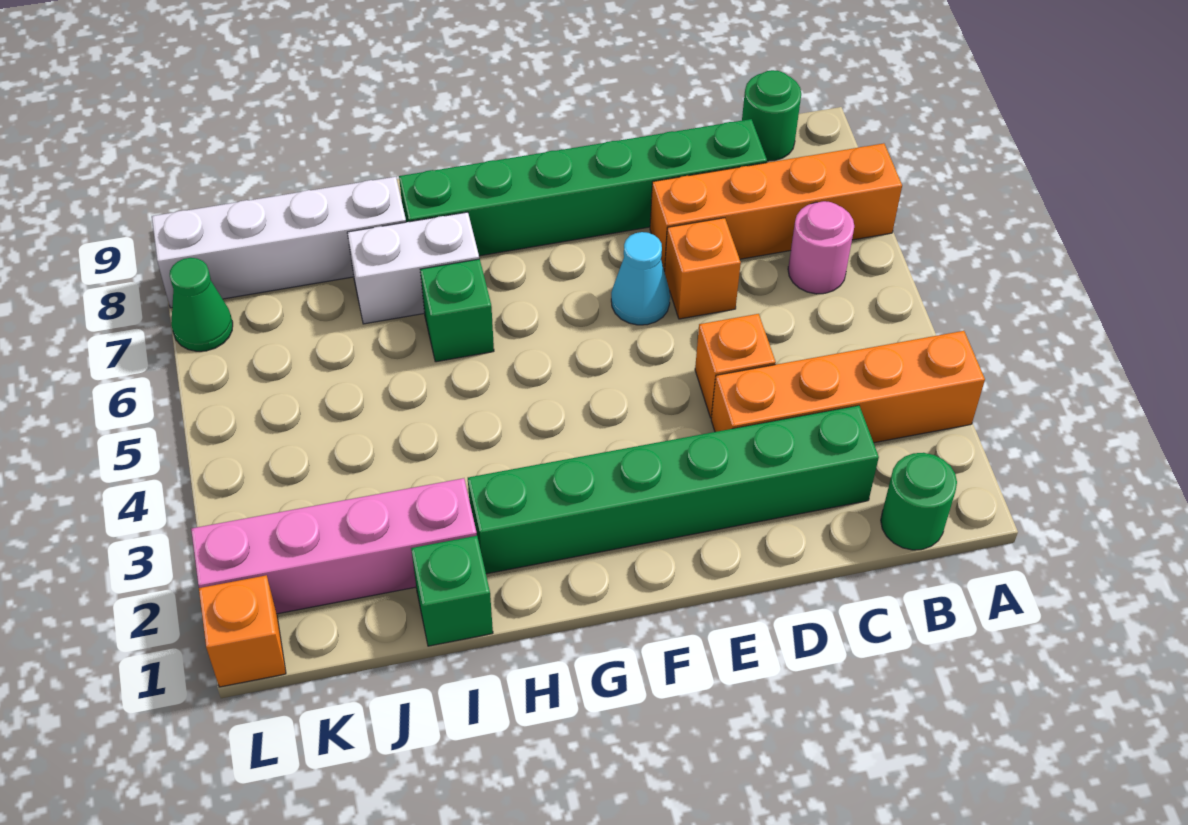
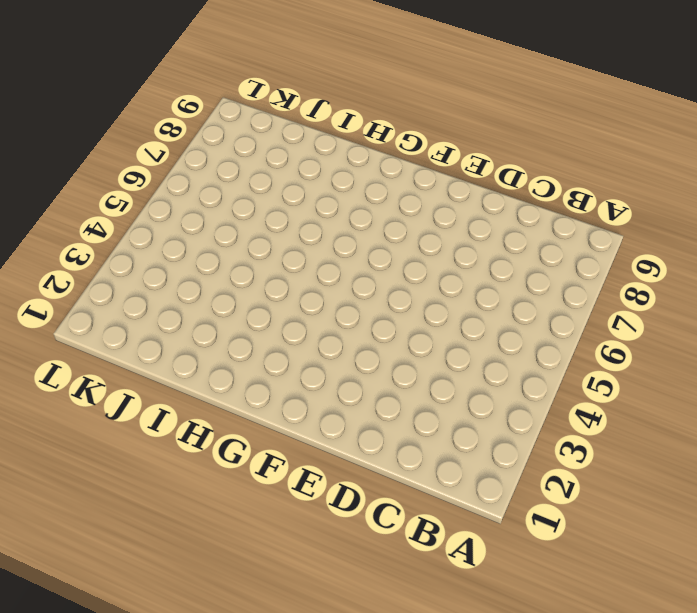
none -> orange 1x4 brick [711,331,985,443]
none -> orange 1x4 brick [650,143,902,272]
none -> green 1x1 round brick [881,453,957,550]

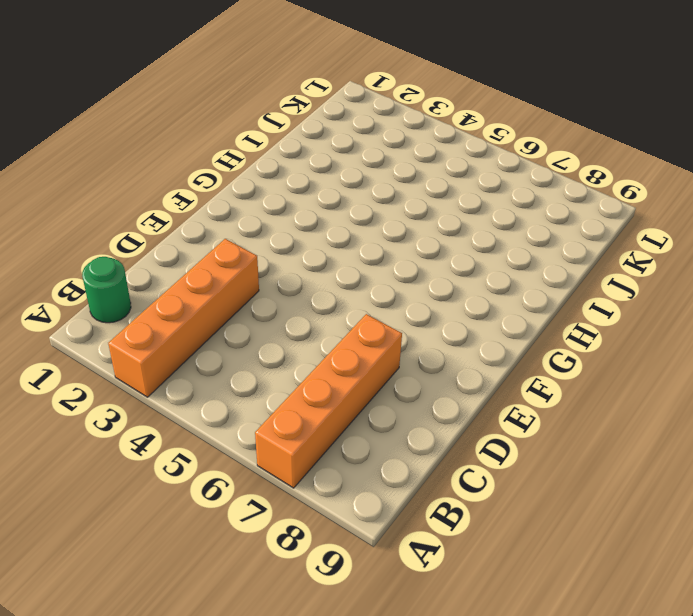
none -> pink 1x1 round brick [788,201,854,294]
none -> green 1x1 round brick [742,70,801,161]
none -> green 1x6 brick [468,406,879,574]

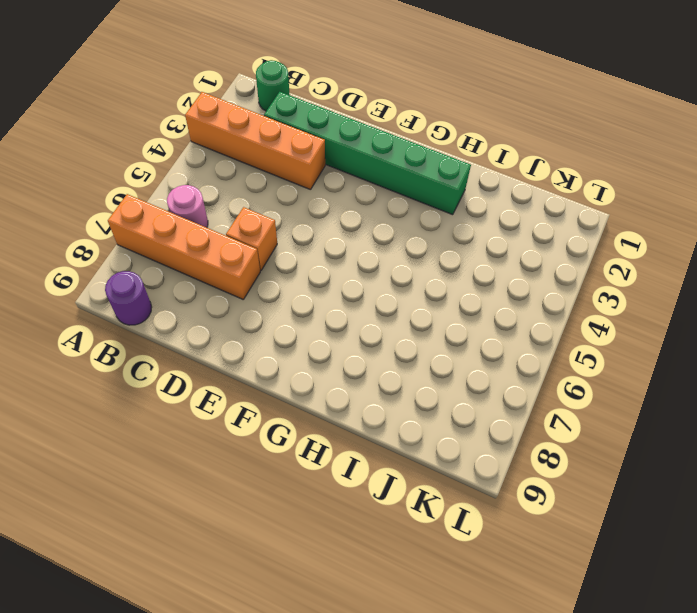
purple 1x1 round brick [105,271,152,325] -> green 1x1 round brick [742,70,801,161]
none -> green 1x6 brick [399,119,767,256]
none -> orange 1x1 brick [695,314,776,418]
none -> cyan 1x1 cone [611,232,670,325]

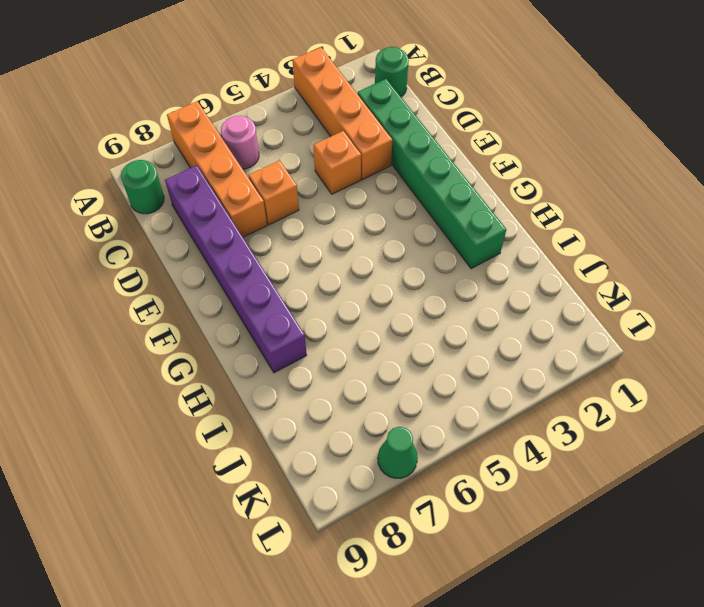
purple 1x6 brick [165,165,307,373] -> green 1x6 brick [399,119,767,256]
none -> cyan 1x1 cone [611,232,670,325]
none -> green 1x1 brick [420,259,494,362]
none -> white 1x2 brick [347,212,479,324]

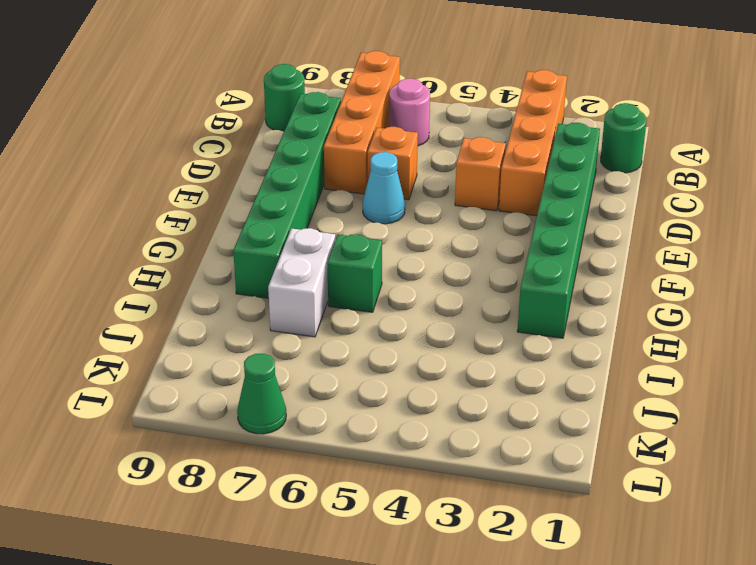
none -> green 1x1 brick [411,536,493,646]
none -> pink 1x4 brick [191,478,477,614]
none -> white 1x4 brick [152,177,406,308]

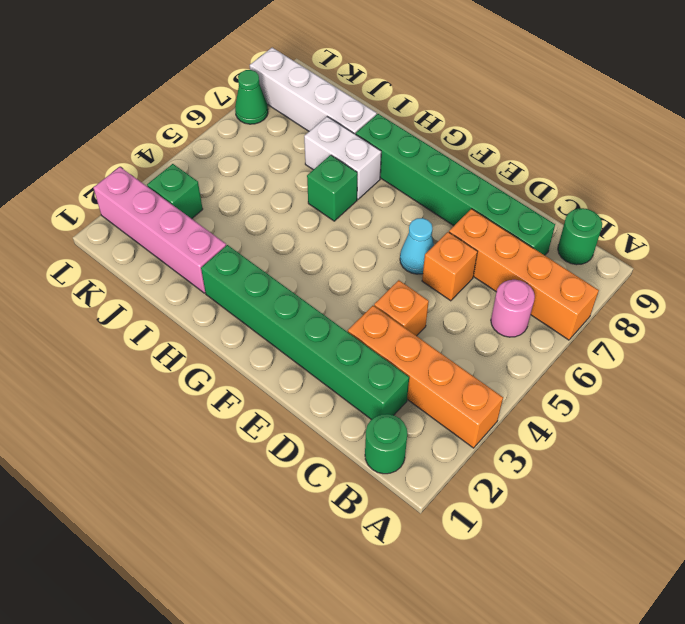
green 1x1 brick [147,164,203,219] -> green 1x1 brick moved to [411,536,493,646]
none -> orange 1x1 brick [199,575,286,687]

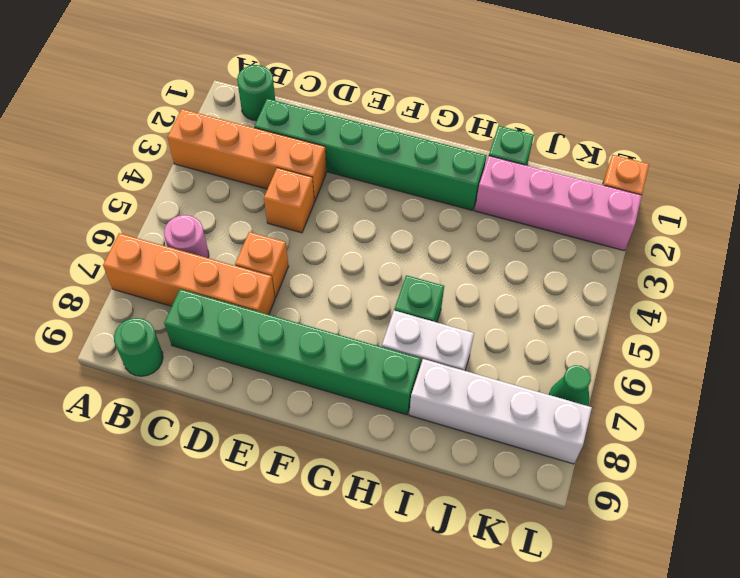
none -> cyan 1x1 cone [611,232,670,325]

